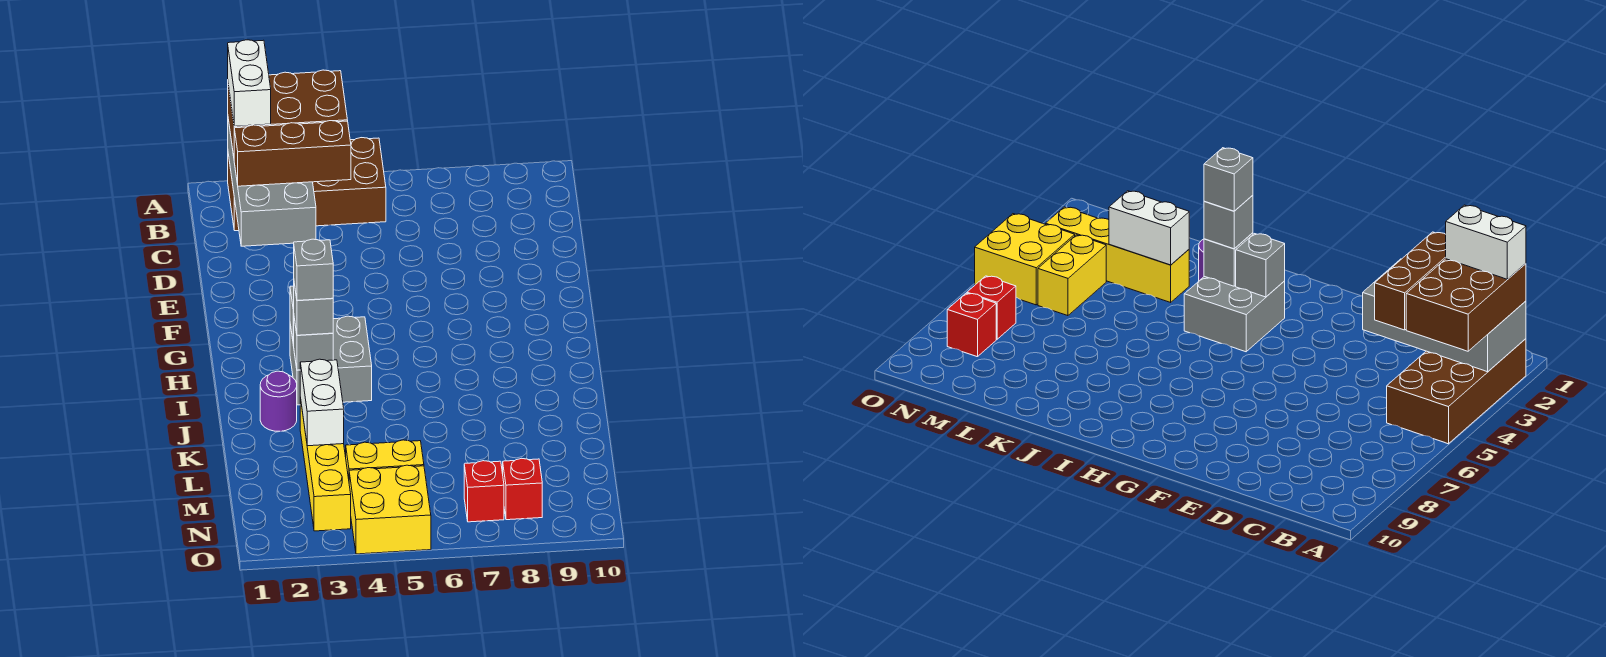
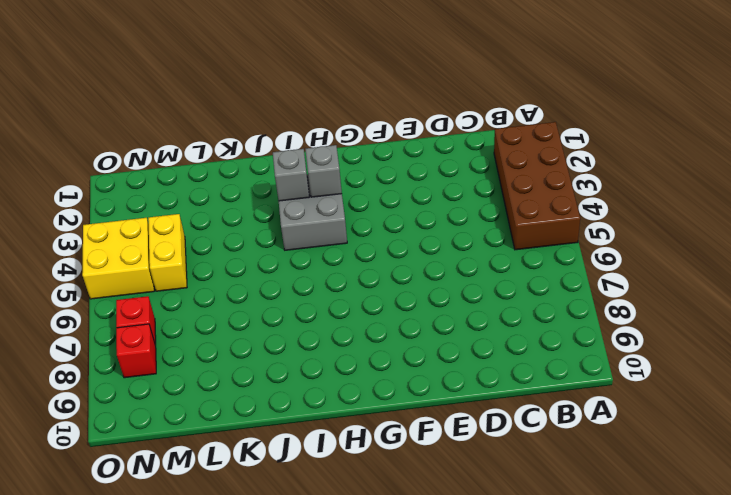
none -> purple 1x1 round brick [260,371,297,431]
none -> yellow 1x4 brick [300,398,351,531]
none -> grey 2x4 brick [228,120,316,246]

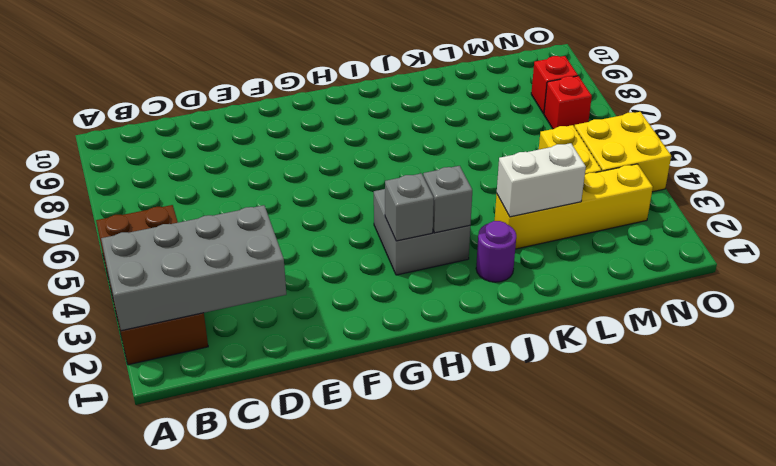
none -> brown 2x3 brick [228,70,348,156]
none -> brown 1x3 brick [234,121,351,186]
none -> grey 1x1 brick [293,284,333,335]

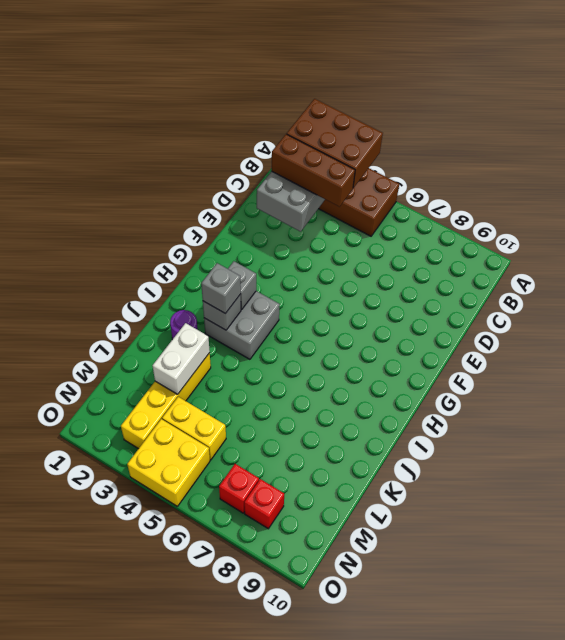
none -> white 1x2 brick [228,40,271,126]
none -> grey 1x1 brick [294,239,333,300]

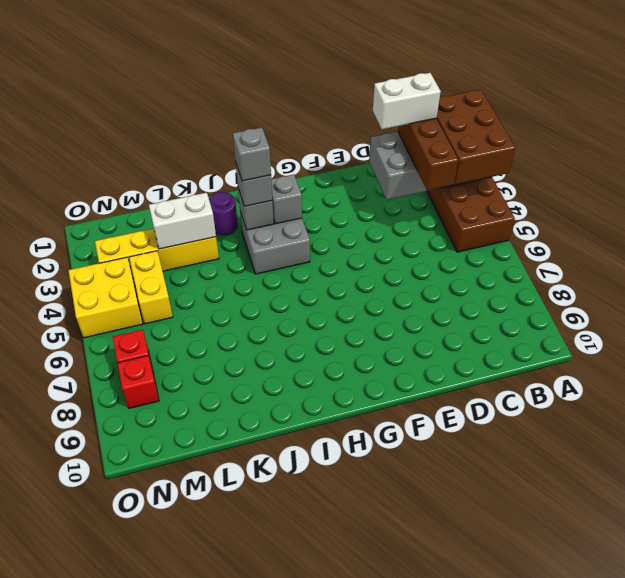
white 1x2 brick [373,73,441,129] -> white 1x2 brick moved to [228,40,271,126]

